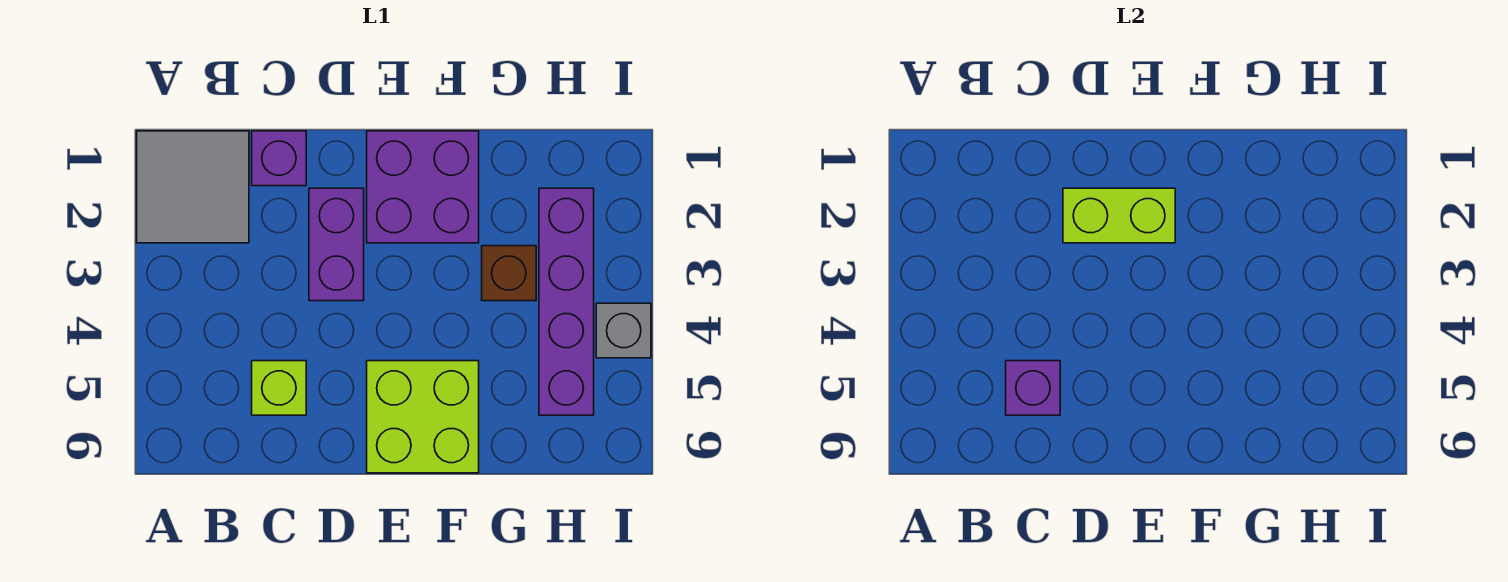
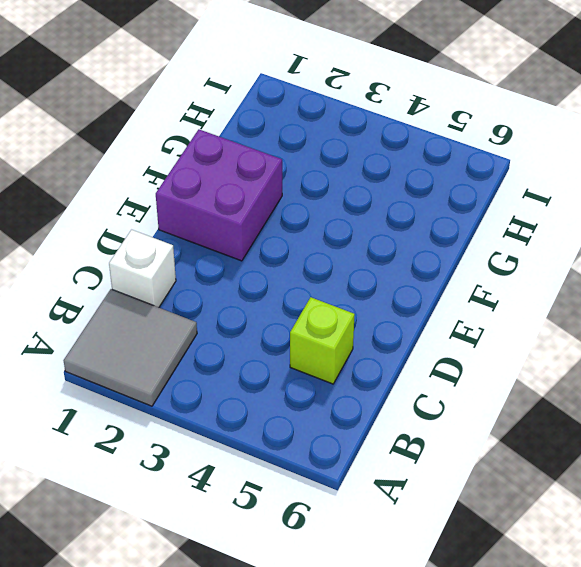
white 1x1 brick [109,230,176,307] -> purple 1x1 brick [252,131,306,186]
none -> purple 1x2 brick [309,188,364,301]
none -> lime 2x2 brick [367,361,479,473]

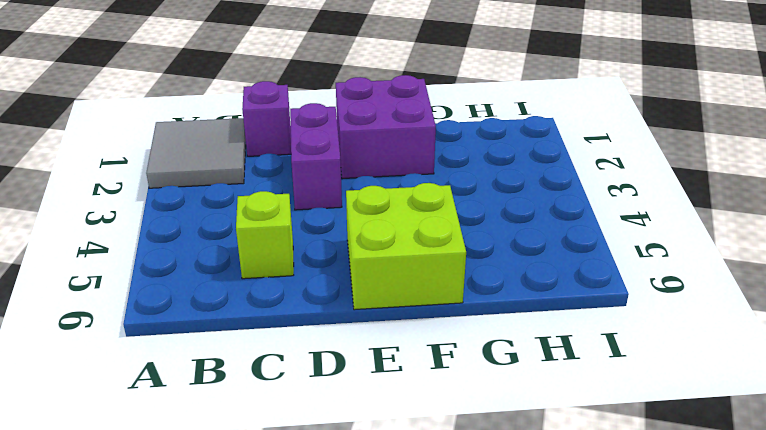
none -> brown 1x1 brick [482,246,536,301]
none -> purple 1x4 brick [539,188,594,415]

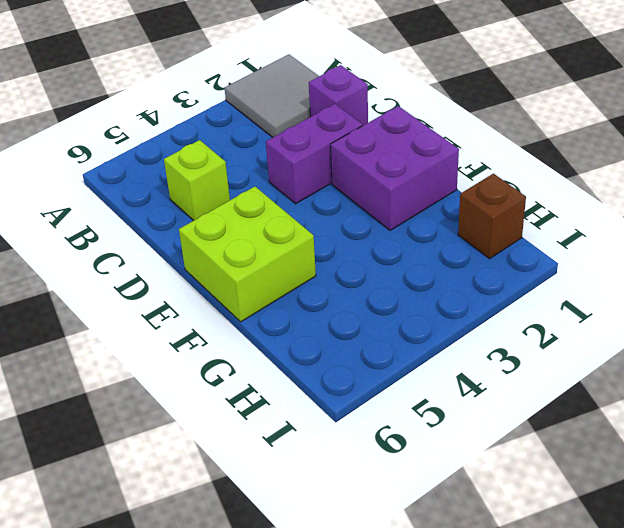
brown 1x1 brick [458,174,526,259] -> brown 1x1 brick moved to [482,246,536,301]
none -> purple 1x4 brick [539,188,594,415]
none -> grey 1x1 brick [596,303,651,358]

